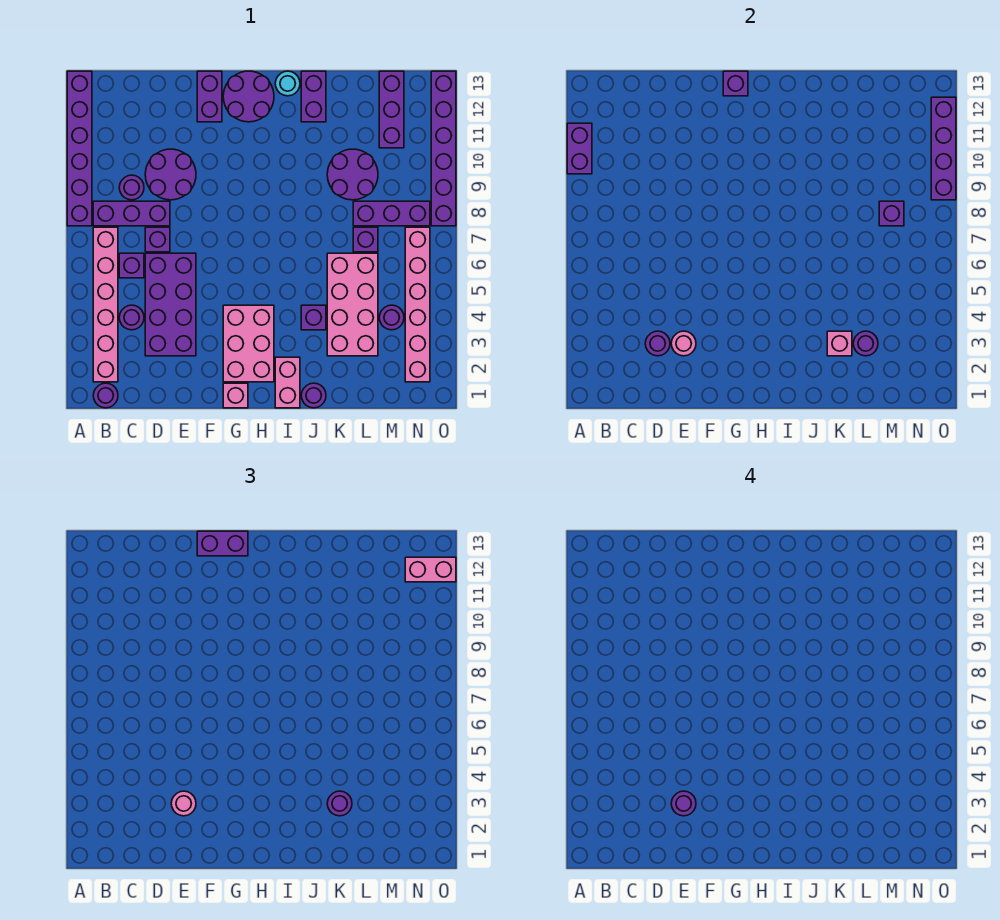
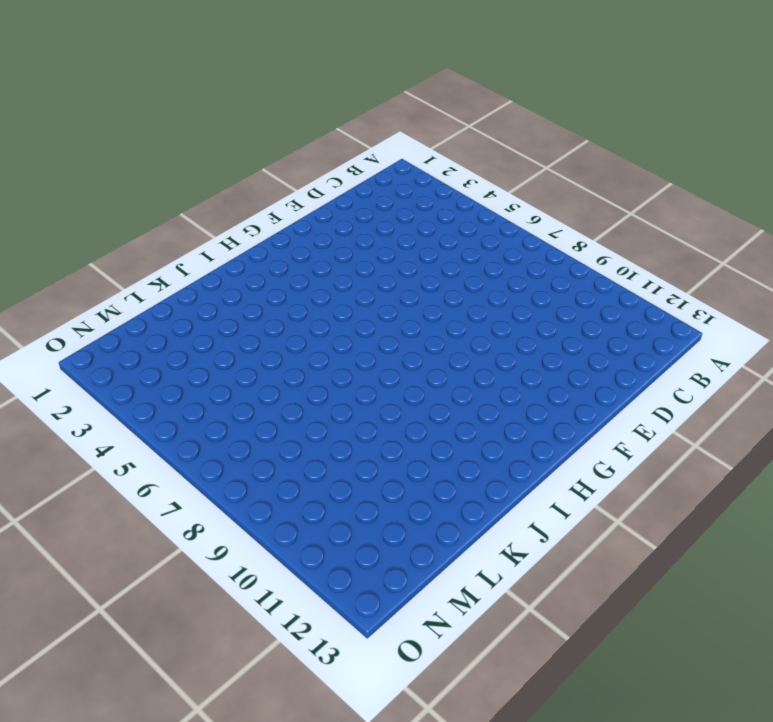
none -> purple 1x6 brick [67,71,92,226]
none -> purple 1x1 round brick [93,383,118,408]
none -> pink 1x6 brick [93,227,118,382]
none -> purple 1x3 brick [93,201,170,226]

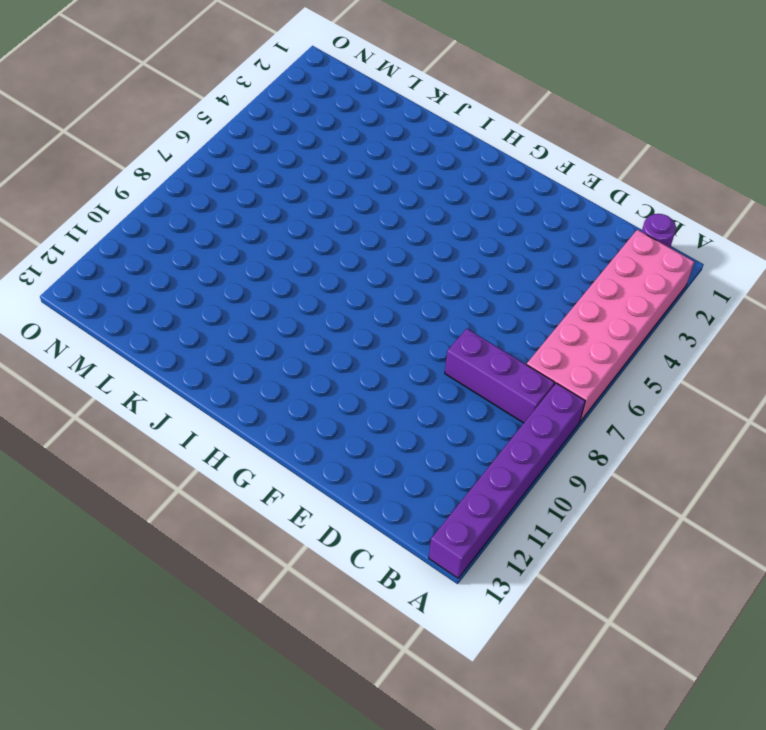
pink 2x6 brick [527,230,694,421] -> pink 1x6 brick [93,227,118,382]
none -> purple 1x1 round brick [119,305,144,330]
none -> purple 1x1 brick [119,253,144,278]
none -> purple 1x1 round brick [119,175,144,200]
none -> purple 2x4 brick [145,253,196,356]

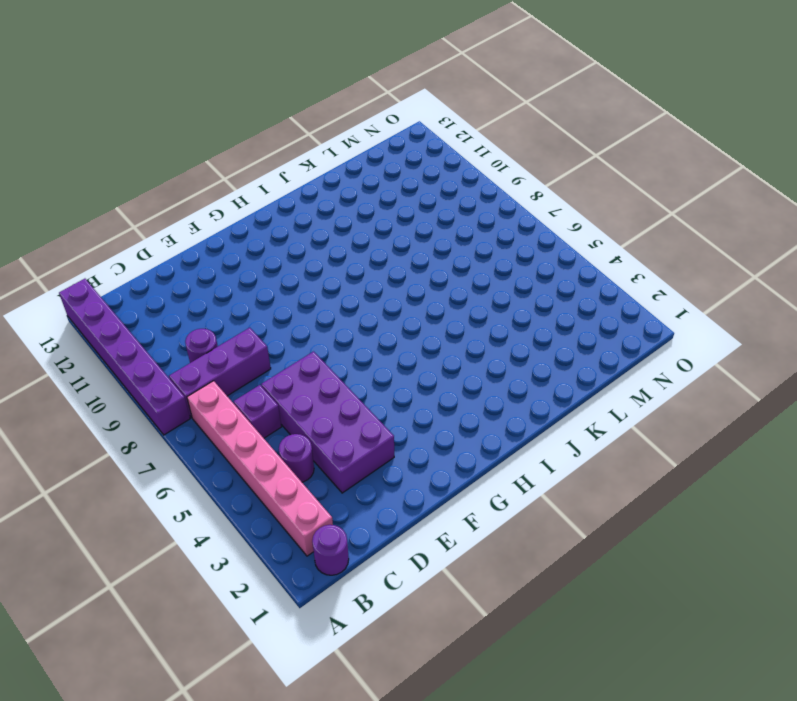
none -> purple 1x1 brick [145,227,170,252]
none -> purple 2x2 round brick [145,149,196,200]
none -> purple 1x2 brick [197,71,222,122]
none -> pink 1x1 brick [223,383,248,408]

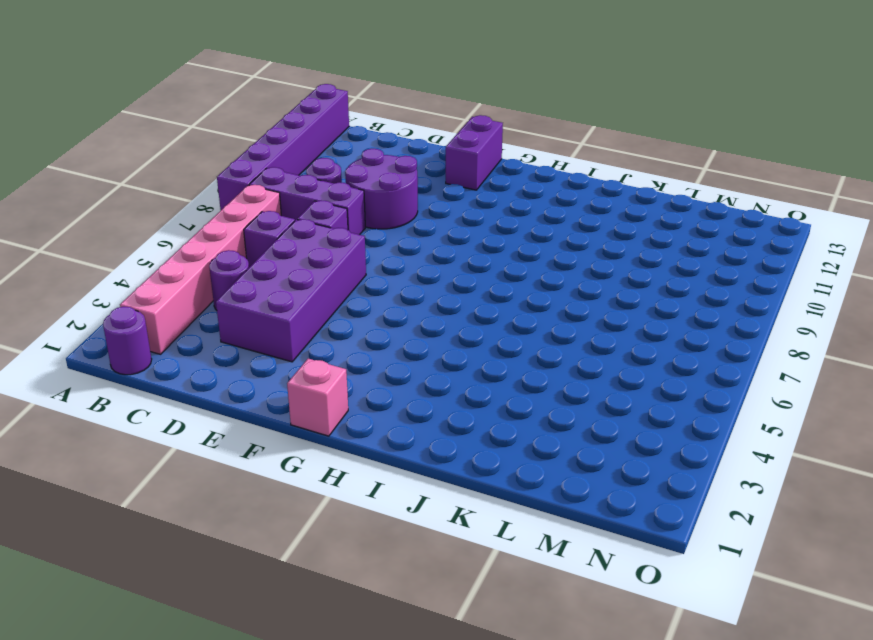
none -> pink 2x3 brick [223,305,274,382]
none -> purple 2x2 round brick [223,71,274,122]
none -> pink 1x2 brick [275,357,300,408]
none -> cyan 1x1 round brick [275,71,300,96]

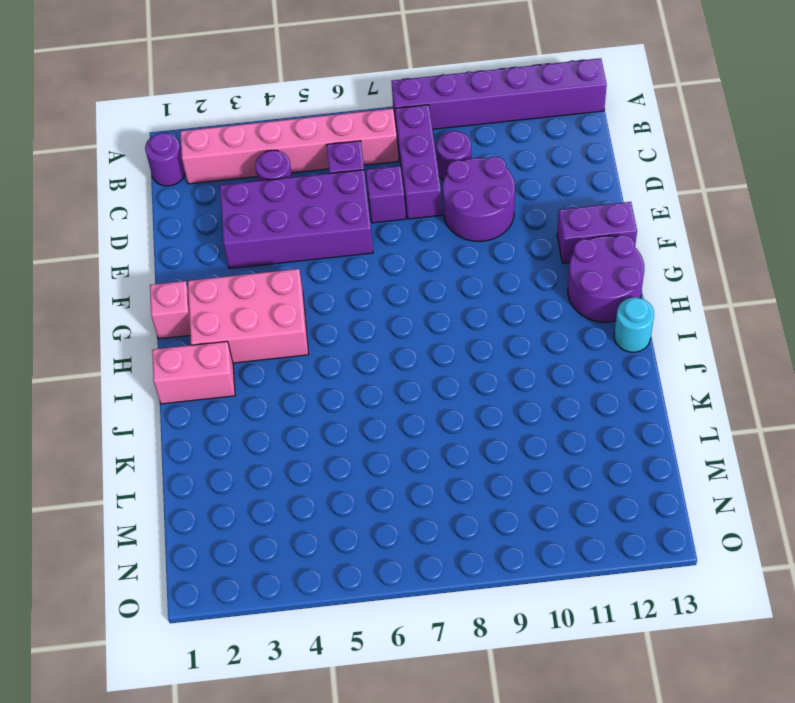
none -> purple 1x1 round brick [301,383,326,408]
none -> purple 1x1 brick [301,305,326,330]
none -> purple 1x2 brick [301,71,326,122]
none -> pink 2x4 brick [327,253,378,356]

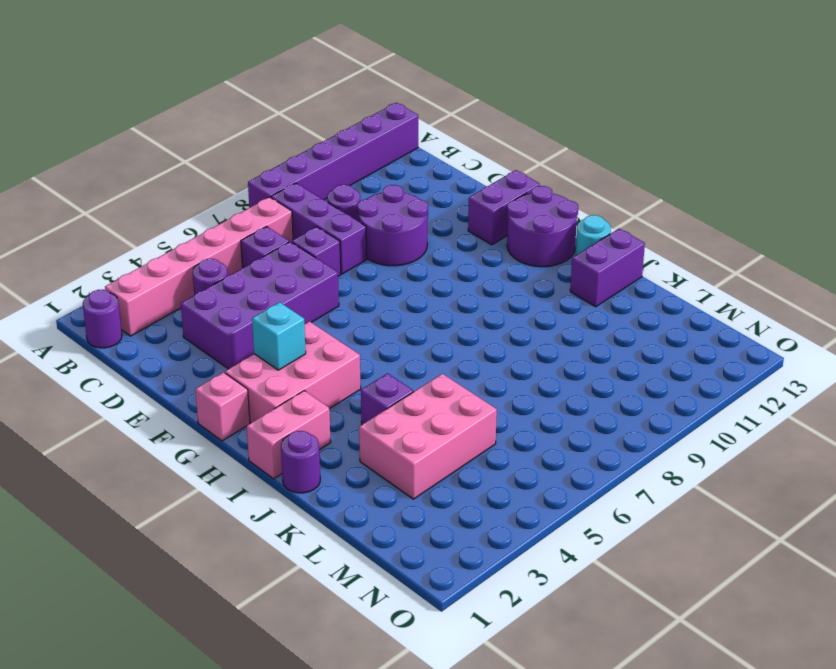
cyan 1x1 brick [252,302,306,370] -> none
pink 2x3 brick [359,374,497,499] -> pink 2x4 brick [327,253,378,356]
none -> purple 2x2 round brick [327,149,378,200]
none -> purple 1x1 brick [353,227,378,252]
none -> purple 1x3 brick [353,201,430,226]
none -> purple 1x1 round brick [379,305,404,330]

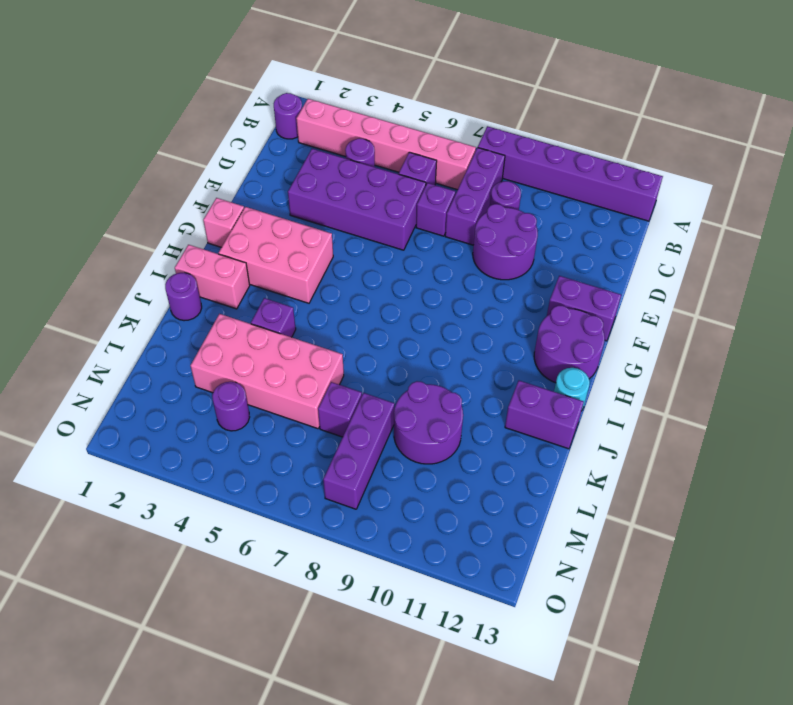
none -> purple 1x3 brick [379,71,404,148]
none -> pink 1x6 brick [405,227,430,382]
none -> purple 1x6 brick [431,71,456,226]
none -> purple 1x2 brick [567,123,592,174]

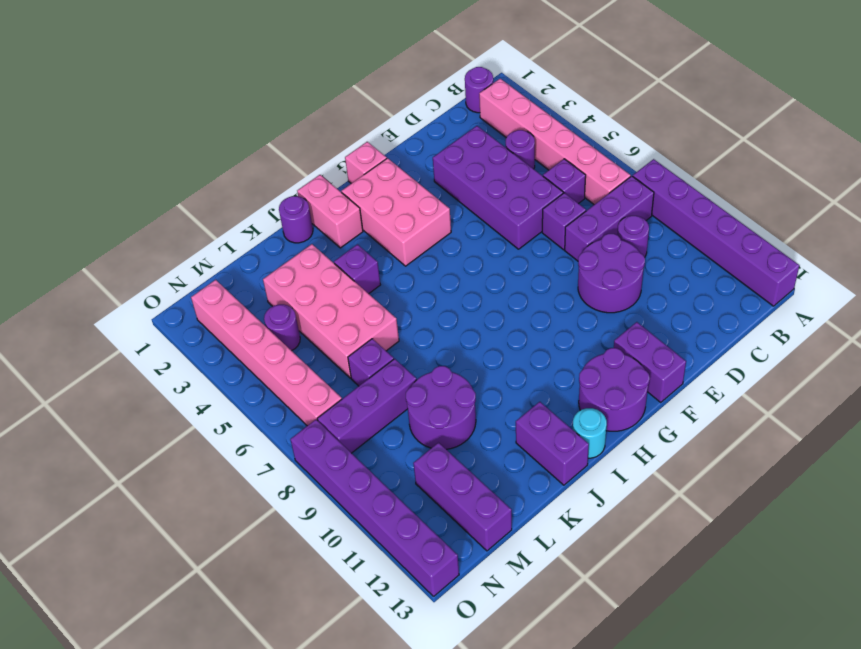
none -> purple 1x2 brick [567,123,592,174]
none -> purple 1x1 round brick [645,331,670,356]
none -> pink 1x1 round brick [671,331,696,356]
none -> purple 1x1 brick [723,71,748,96]

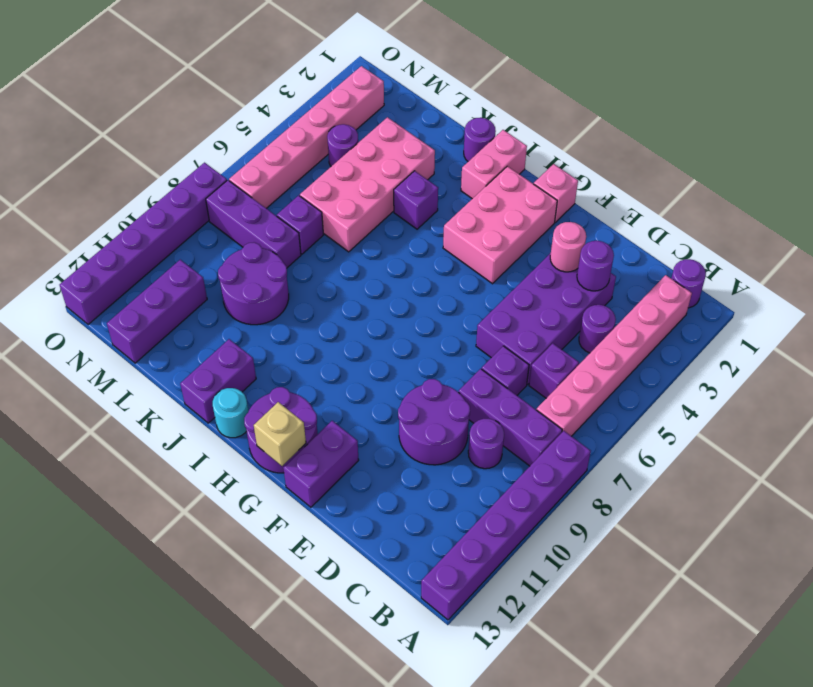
tan 1x1 brick [254,402,306,466] -> purple 1x1 brick [723,71,748,96]
none -> purple 1x2 brick [567,123,592,174]
none -> pink 1x1 brick [827,331,852,356]
none -> purple 1x1 round brick [853,331,878,356]
none -> purple 1x1 brick [879,201,904,226]

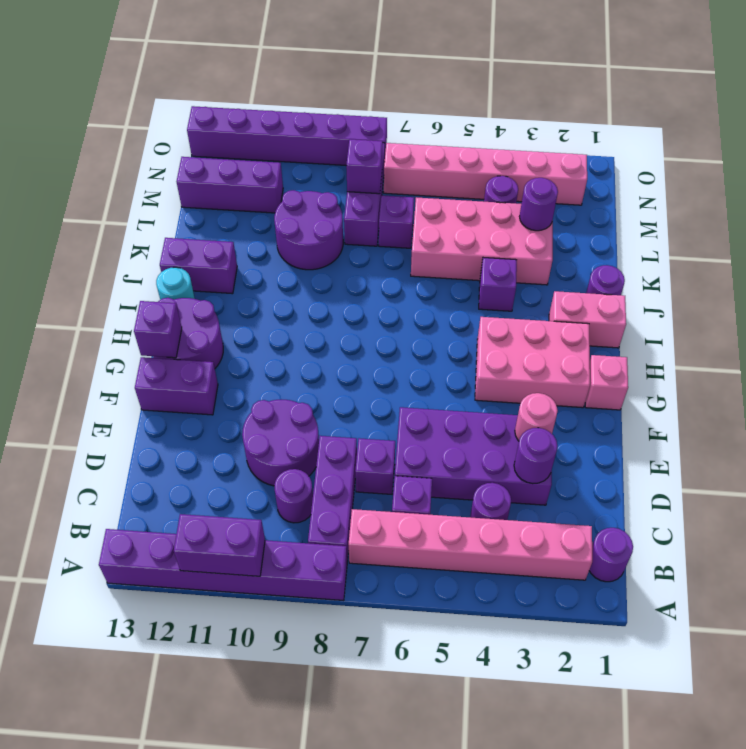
none -> pink 1x1 brick [827,331,852,356]
none -> purple 1x4 brick [931,97,956,200]
none -> pink 1x1 round brick [171,791,196,816]
none -> purple 1x2 brick [197,531,248,556]

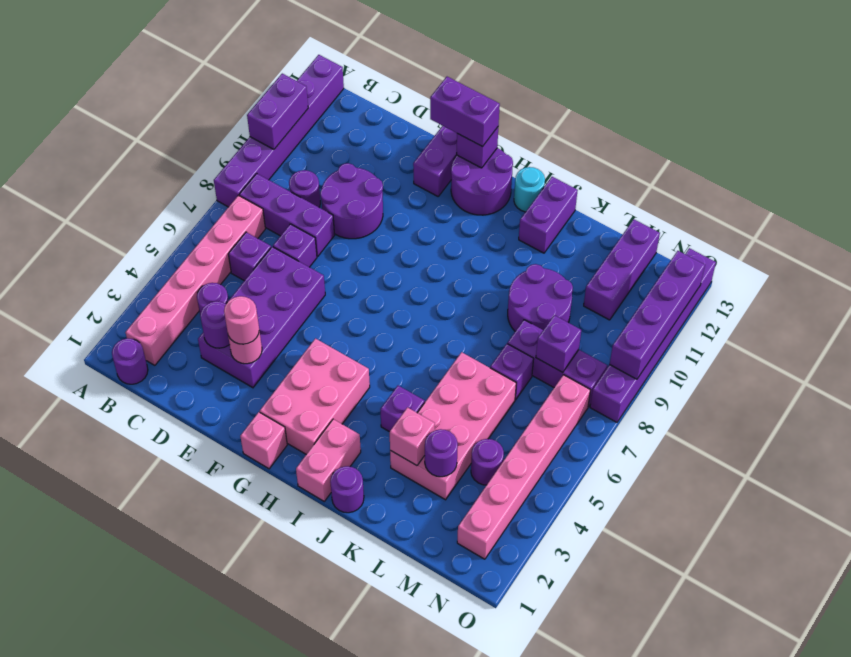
none -> purple 1x1 round brick [327,791,352,816]
none -> pink 1x2 brick [405,557,456,582]
none -> purple 1x1 round brick [671,791,696,816]

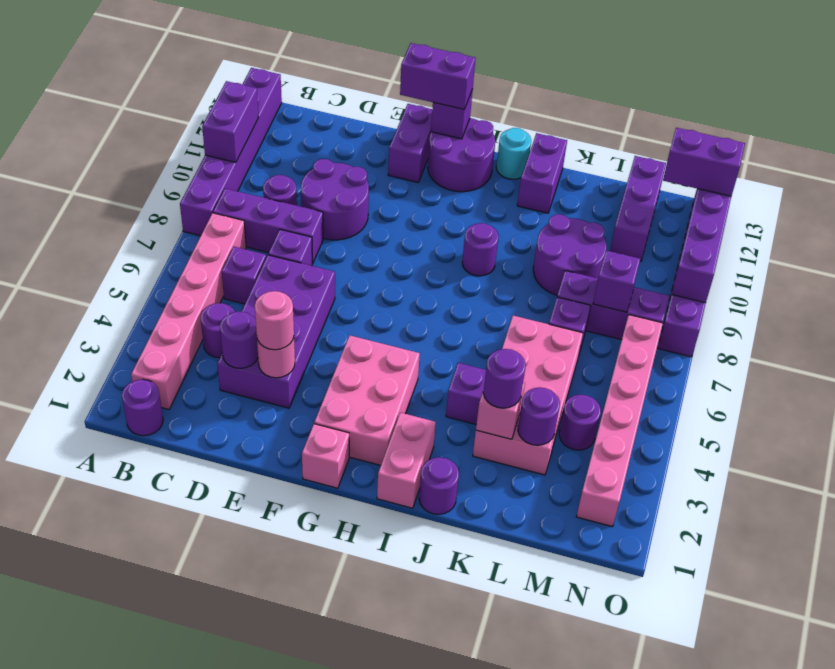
purple 1x1 round brick [462,223,498,276] -> purple 1x1 round brick moved to [671,791,696,816]
purple 1x2 brick [663,128,745,196] -> pink 1x2 brick [405,557,456,582]

